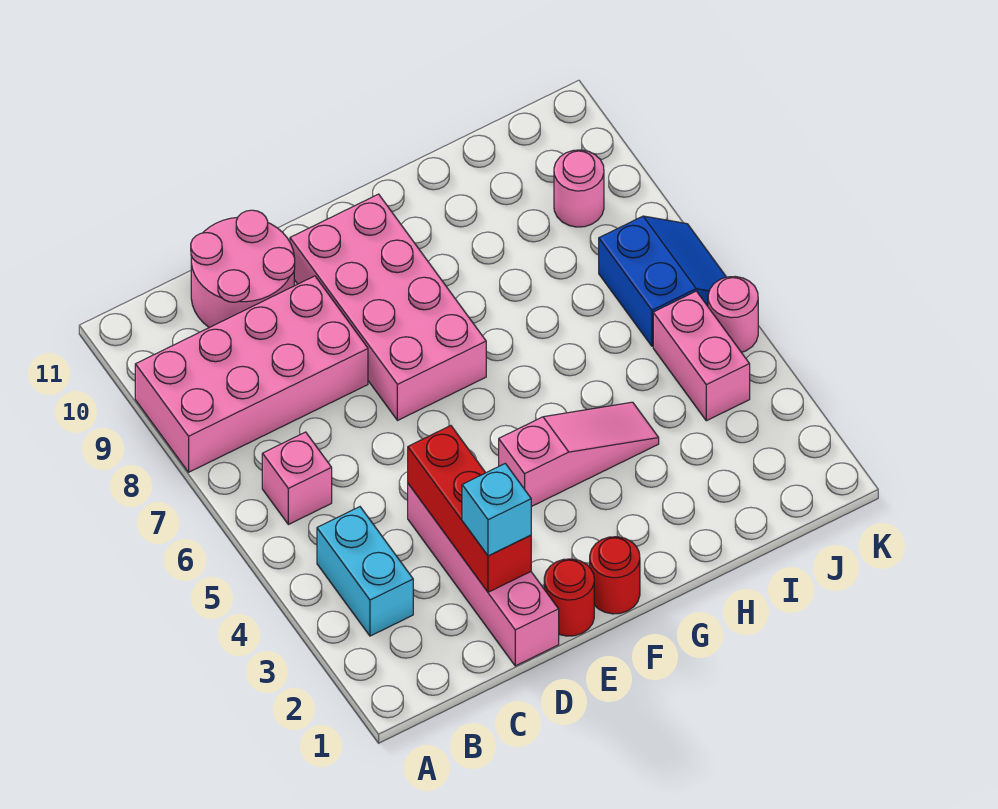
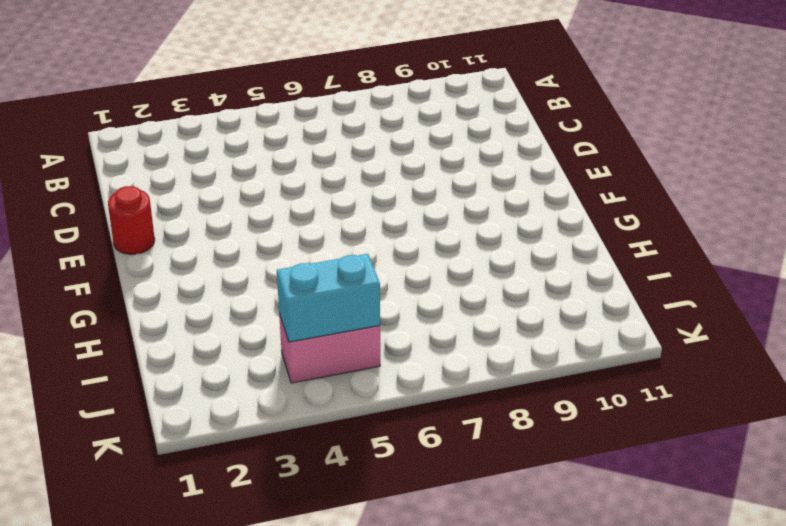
cyan 1x2 brick [277,254,380,342] -> cyan 1x2 brick moved to [317,507,413,636]
none -> pink 2x4 brick [135,276,368,472]
none -> pink 1x1 brick [262,432,332,524]
none -> pink 2x2 round brick [191,210,295,328]

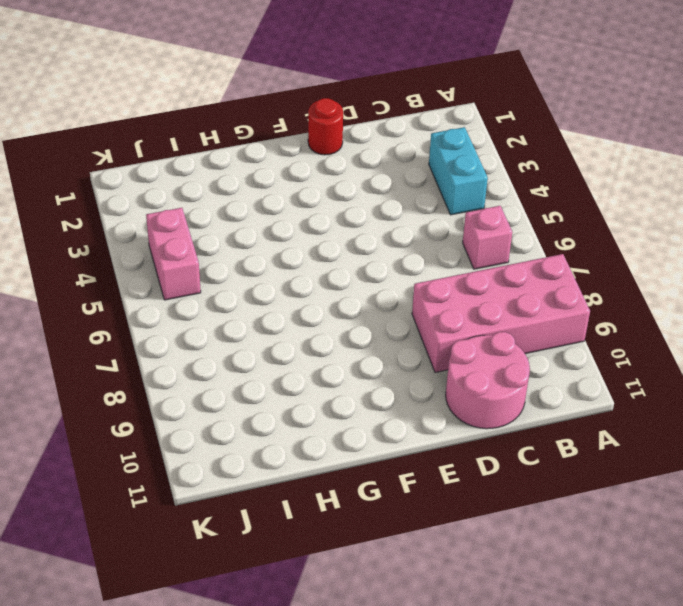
none -> pink 1x4 brick [408,484,559,666]
none -> pink 2x4 brick [290,194,486,421]
none -> red 1x1 round brick [590,537,640,614]

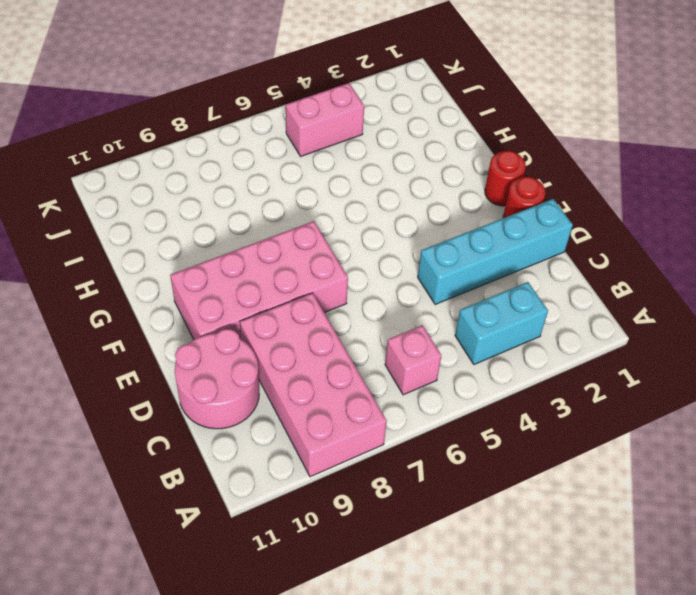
cyan 1x4 brick [418,199,573,305] -> pink 1x4 brick [408,484,559,666]
none -> pink 1x3 slope [499,402,659,507]
none -> blue 2x2 slope [599,216,726,346]
none -> pink 1x1 round brick [554,150,604,227]

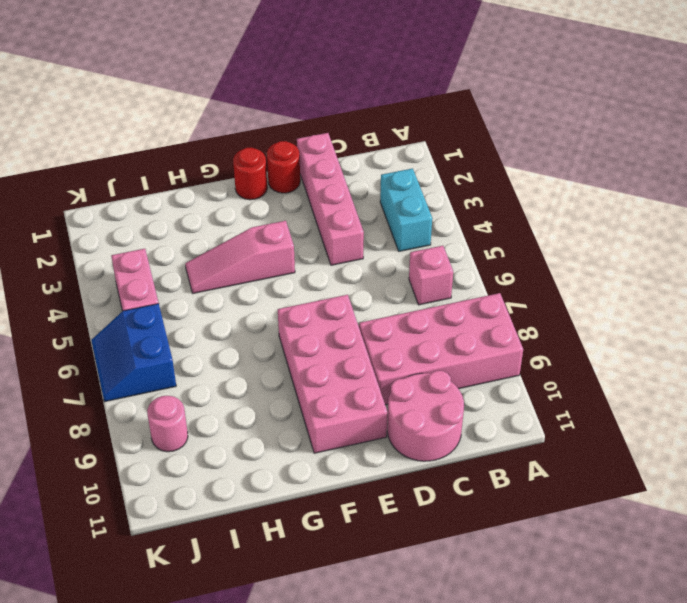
none -> pink 1x1 round brick [708,276,758,352]
none -> red 1x3 brick [408,426,531,592]
none -> cyan 1x1 brick [462,464,531,556]

